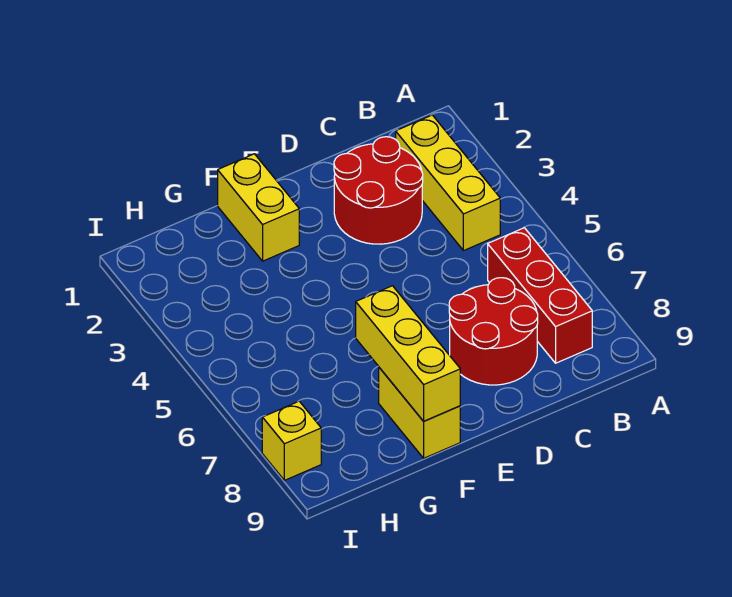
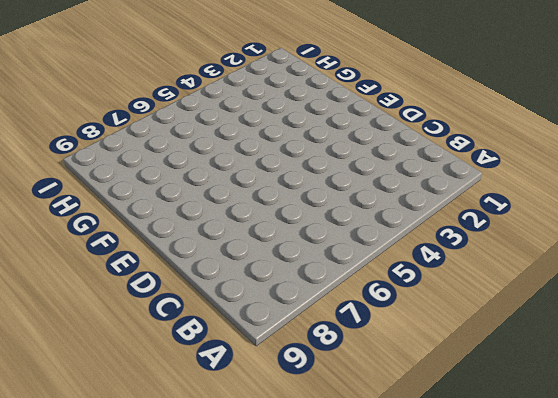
none -> yellow 1x3 brick [396,115,500,251]
none -> red 1x3 brick [488,228,592,363]

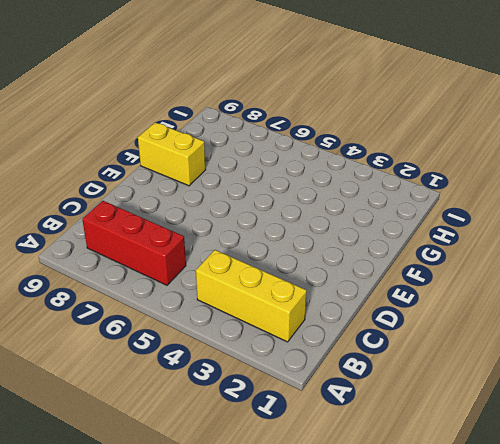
none -> red 2x2 round brick [334,137,423,244]
none -> red 2x2 round brick [449,278,538,385]

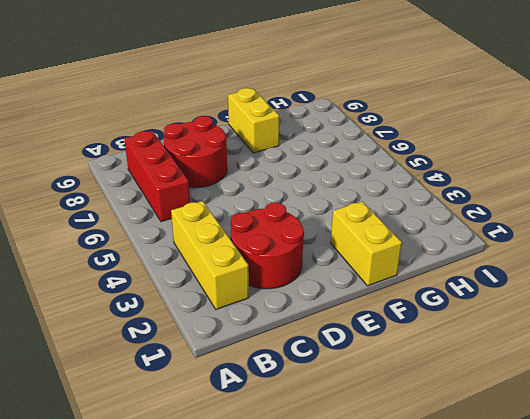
none -> yellow 1x1 brick [262,401,321,480]
none -> yellow 1x3 brick [356,286,460,421]

